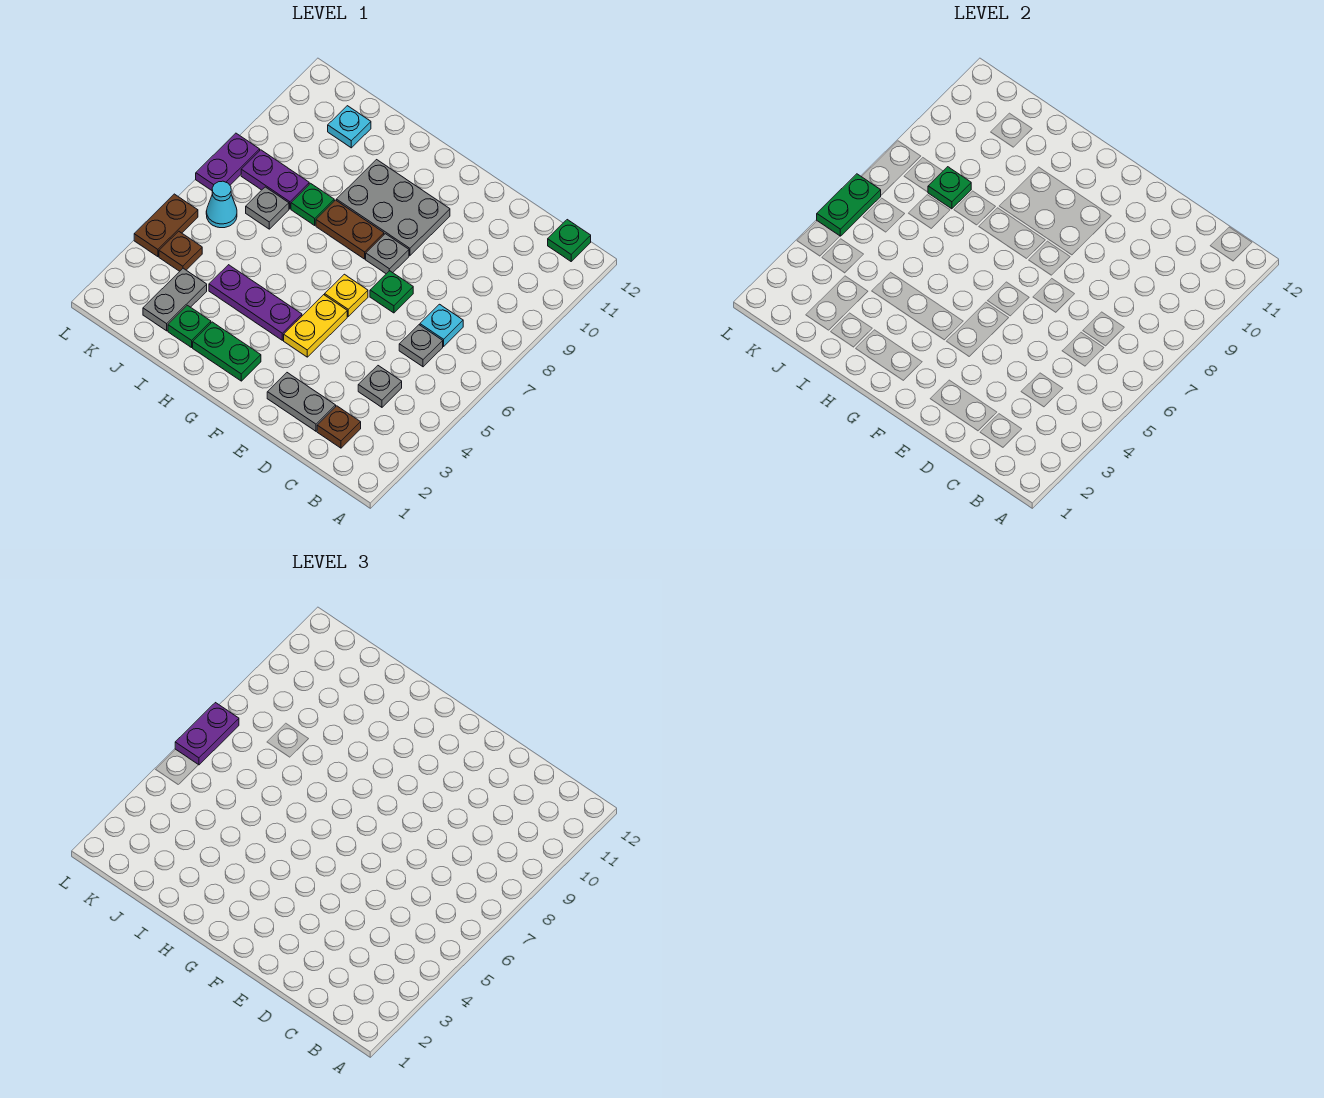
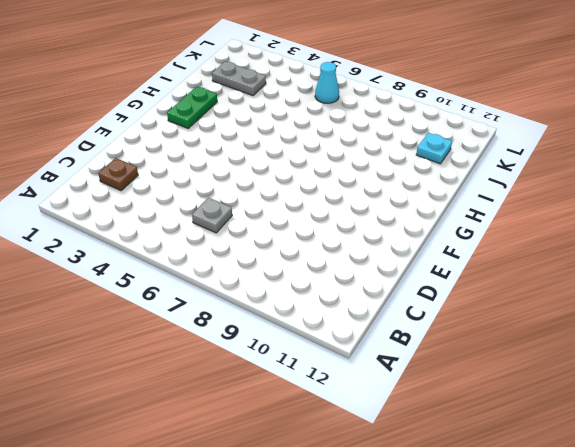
none -> green 1x1 plate [548,220,591,261]
none -> grey 1x1 plate [358,366,402,407]
none -> cyan 1x1 plate [420,304,463,346]

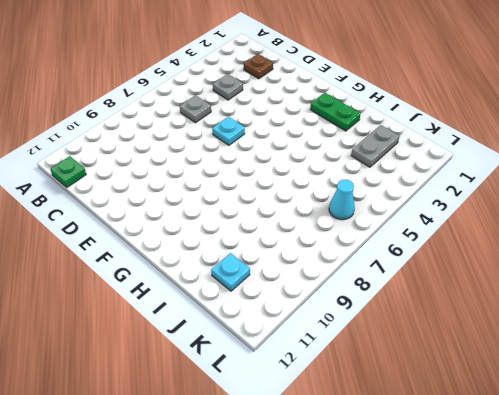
cyan 1x1 plate [212,117,245,145] -> cyan 1x1 plate moved to [420,304,463,346]
none -> grey 1x2 plate [267,373,336,431]
none -> green 1x1 plate [370,271,413,313]
none -> yellow 1x2 plate [284,295,347,357]

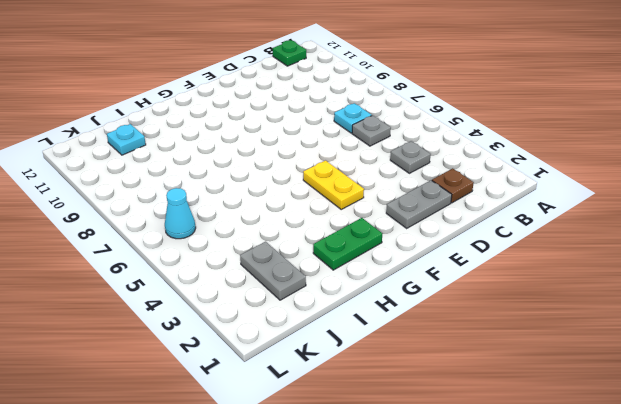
none -> green 1x1 plate [370,271,413,313]
none -> yellow 1x1 plate [325,274,368,316]
none -> grey 1x1 plate [366,234,409,274]

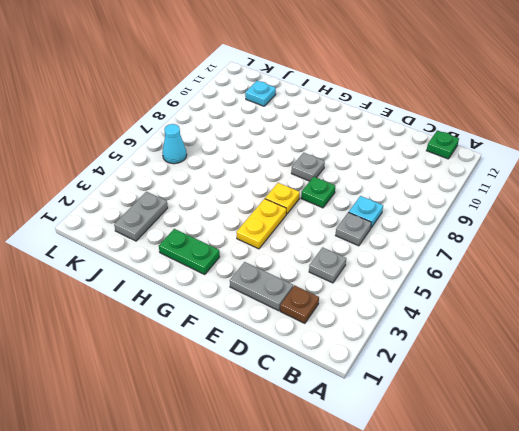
none -> grey 2x3 plate [337,160,450,255]
none -> purple 1x3 plate [209,265,302,340]
none -> brown 1x2 plate [316,200,384,259]

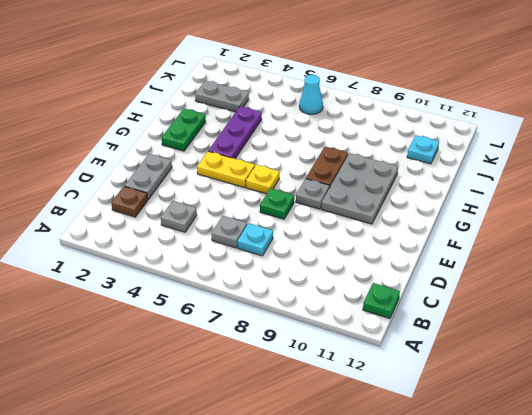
none -> green 1x1 plate [168,305,211,348]
none -> green 1x1 plate [291,183,334,225]
none -> grey 1x1 plate [246,187,289,229]

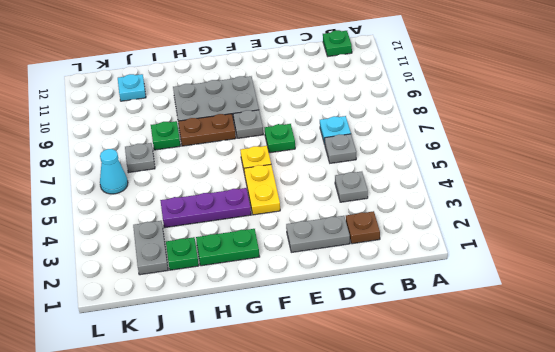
none -> purple 1x2 plate [241,150,309,209]
none -> brown 1x1 plate [159,231,202,271]
none -> brown 1x2 plate [134,194,198,257]

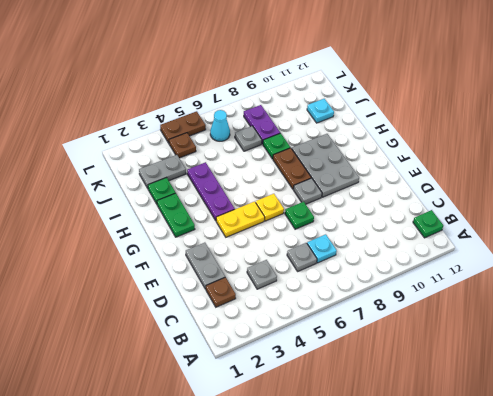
none -> purple 1x2 plate [196,133,260,190]
none -> green 1x1 plate [928,167,971,209]
none -> green 1x2 plate [817,174,881,236]

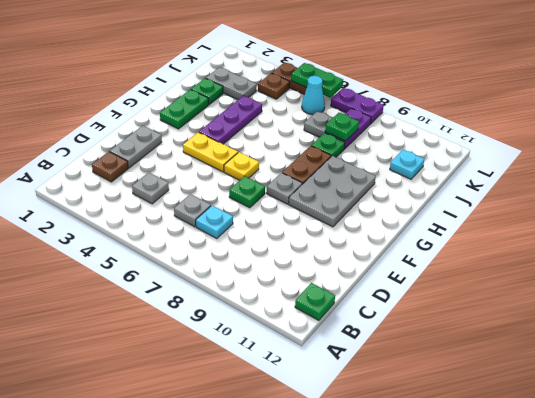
none -> purple 1x2 plate [175,703,239,765]

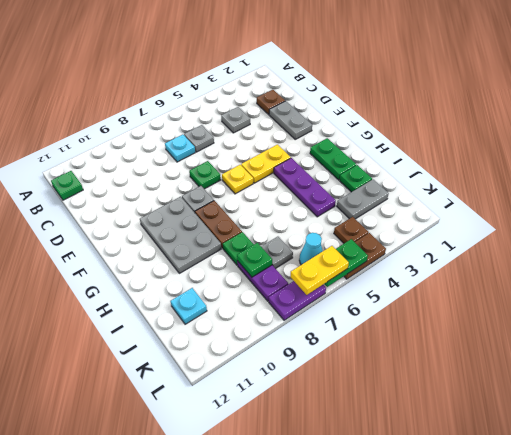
yellow 1x2 plate [291,246,349,295] -> purple 1x2 plate [175,703,239,765]

